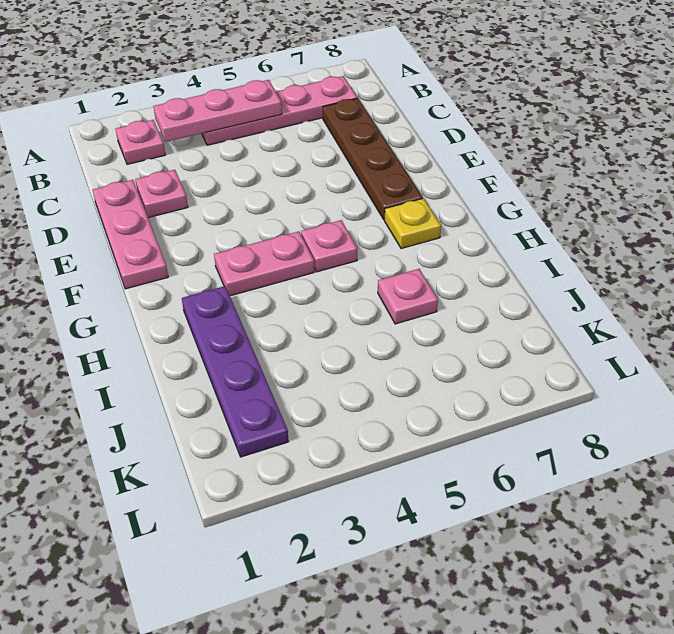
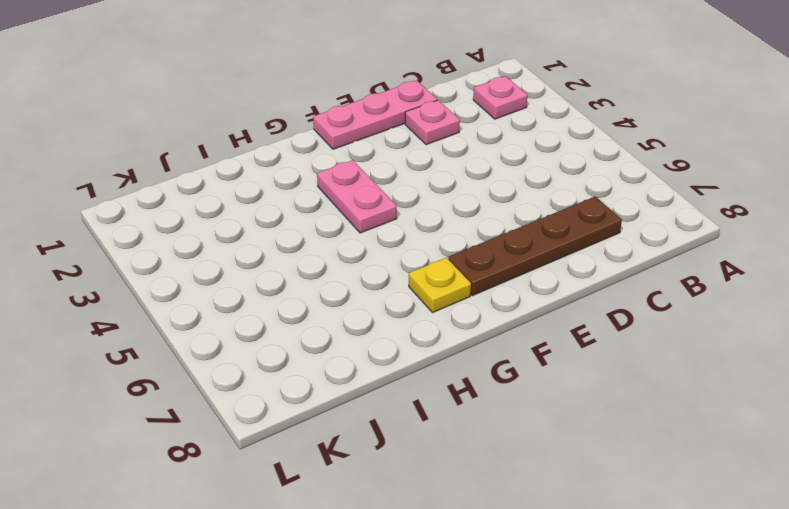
none -> pink 1x4 plate [202,76,357,145]
none -> pink 1x1 plate [301,220,357,272]

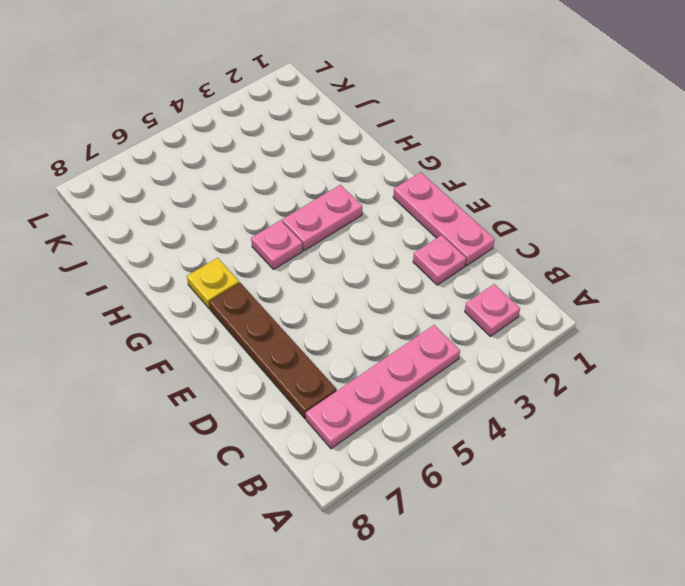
none -> purple 1x4 plate [182,286,288,457]
none -> pink 1x1 plate [378,269,438,324]

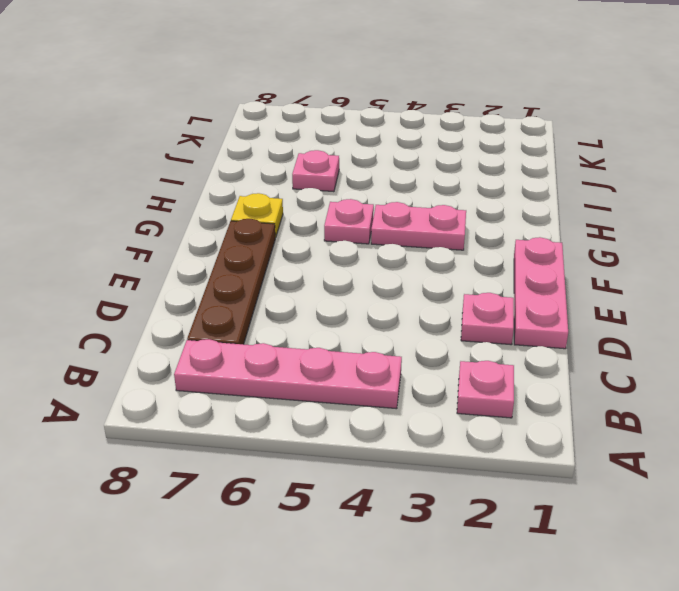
none -> purple 1x4 plate [182,286,288,457]
none -> pink 1x3 plate [153,80,282,142]

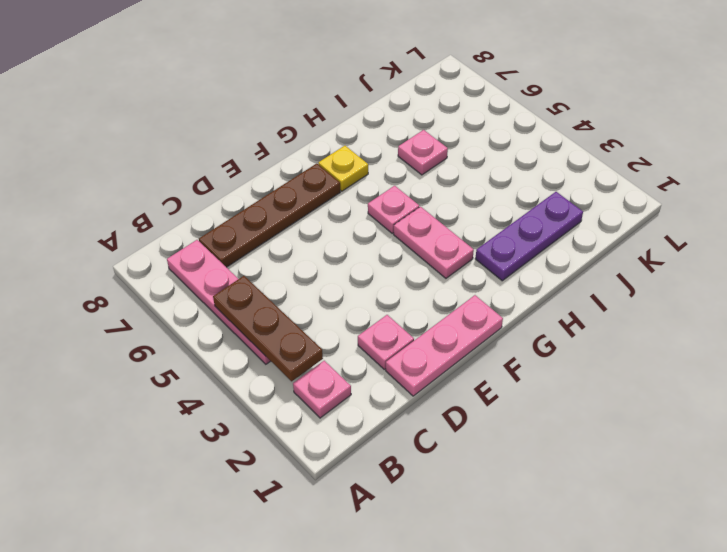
brown 1x3 plate [213,276,323,381] -> pink 1x3 plate [153,80,282,142]
purple 1x3 plate [475,192,583,281] -> purple 1x4 plate [182,286,288,457]

